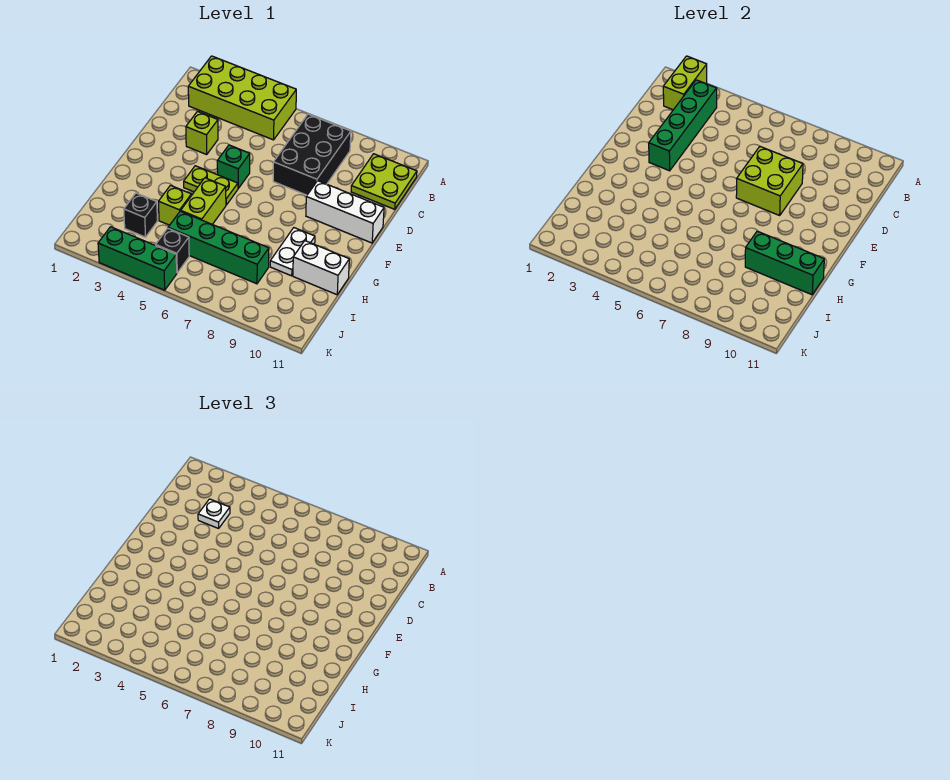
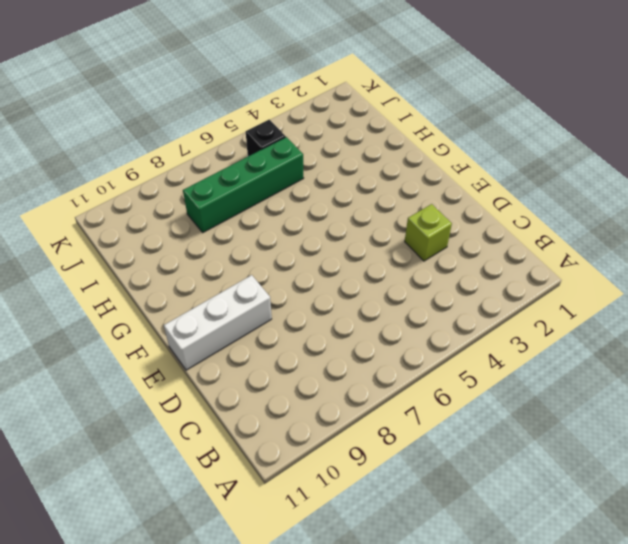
none -> lime 2x4 brick [188,56,296,140]
none -> black 2x3 brick [273,114,351,195]
none -> lime 2x2 plate [351,154,417,209]

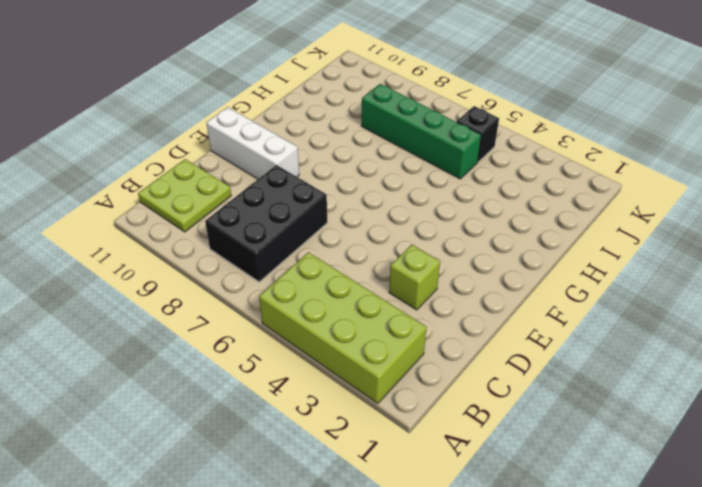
none -> green 1x1 brick [217,145,250,188]
none -> lime 1x2 plate [184,166,238,205]
none -> lime 1x2 brick [181,178,226,224]

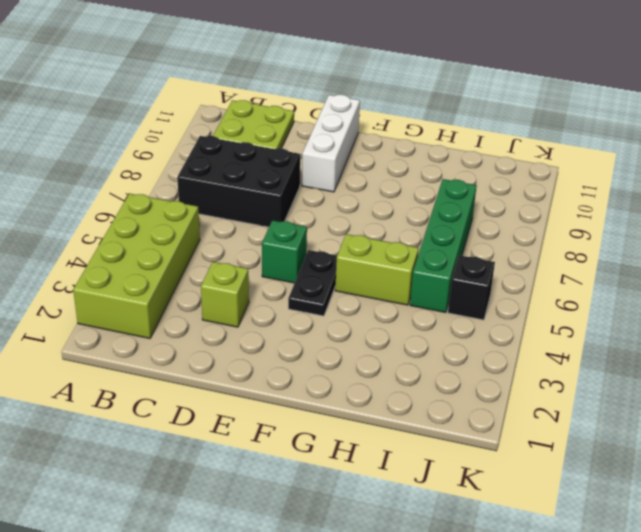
black 1x2 plate [288,250,337,316] -> lime 1x2 plate [184,166,238,205]
none -> white 1x2 plate [270,228,315,276]
none -> lime 1x1 brick [159,185,191,225]
none -> white 1x2 brick [293,241,349,295]

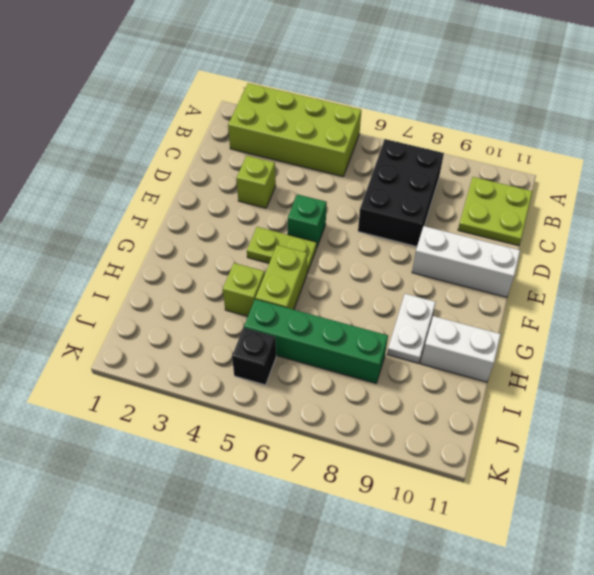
none -> black 1x1 brick [124,193,157,237]
none -> green 1x3 brick [98,227,177,290]
none -> lime 1x2 brick [663,56,707,110]

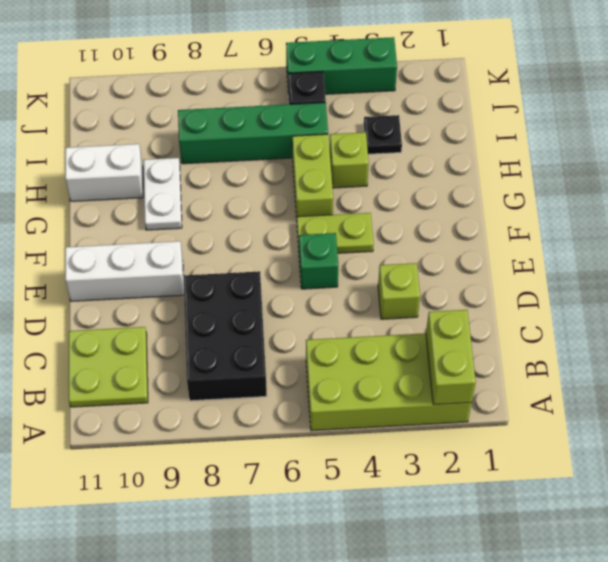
black 1x1 plate [364,115,402,154] -> black 1x1 brick [124,193,157,237]
none -> green 1x4 brick [649,80,717,171]
none -> lime 2x2 brick [736,147,803,215]
none -> green 1x3 brick [745,231,824,295]

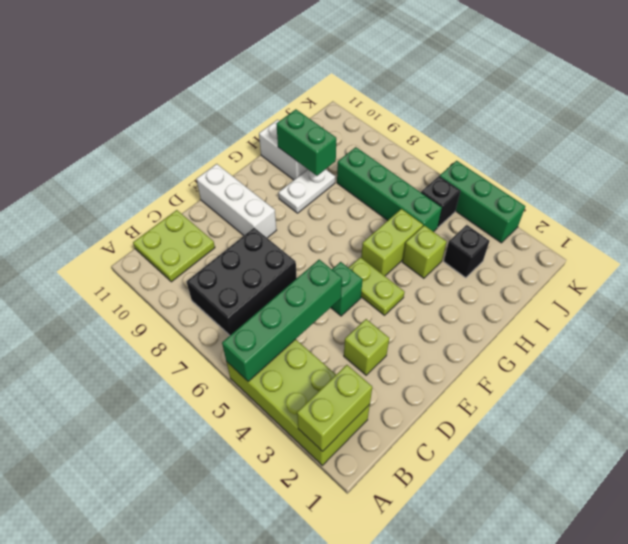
green 1x4 brick [222,260,342,382] -> green 1x4 brick moved to [649,80,717,171]
green 1x2 brick [276,109,336,176] -> green 1x3 brick [745,231,824,295]
none -> lime 2x2 brick [736,147,803,215]
none -> white 1x1 plate [198,499,230,528]

